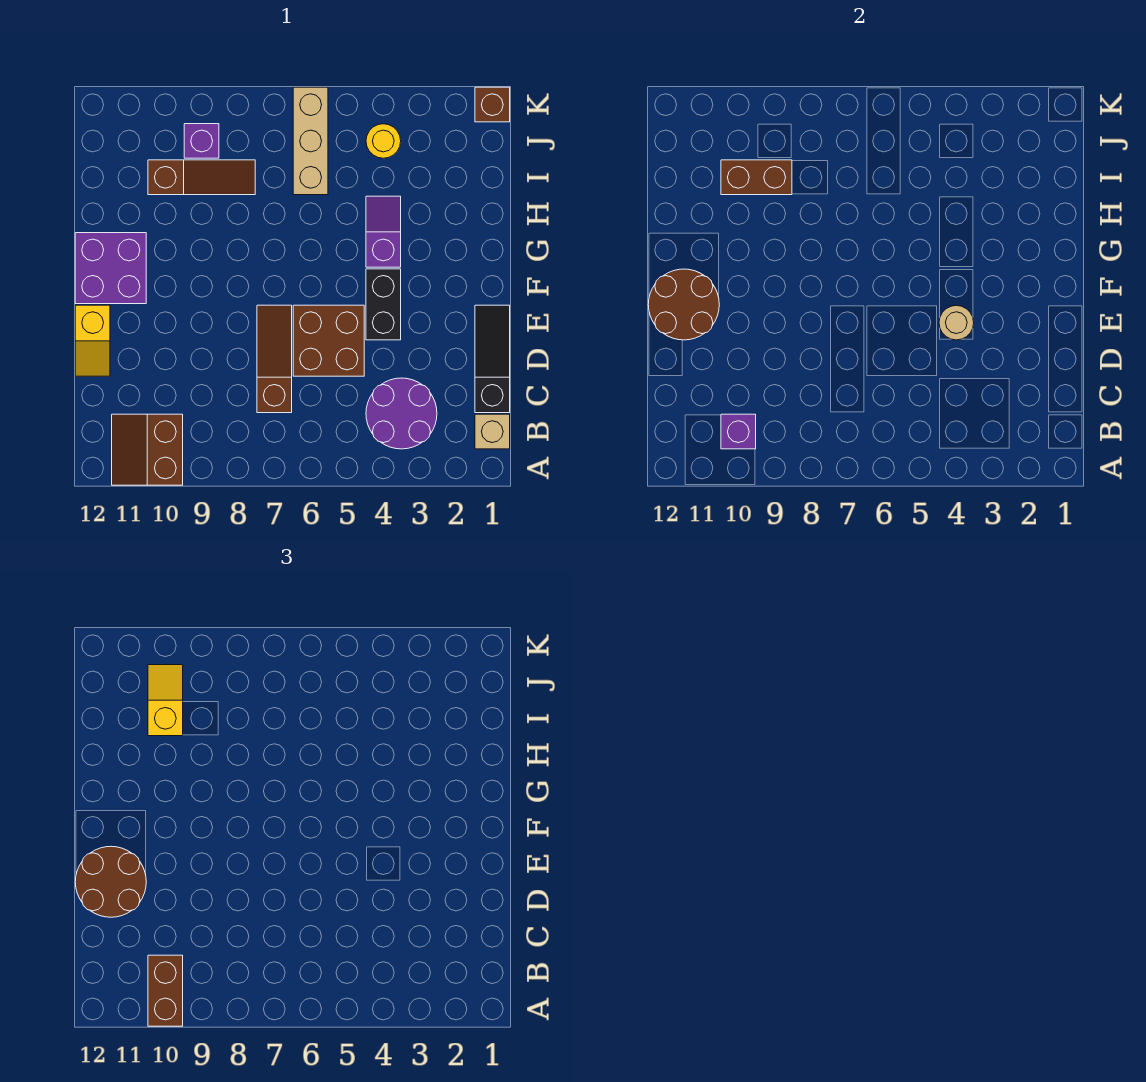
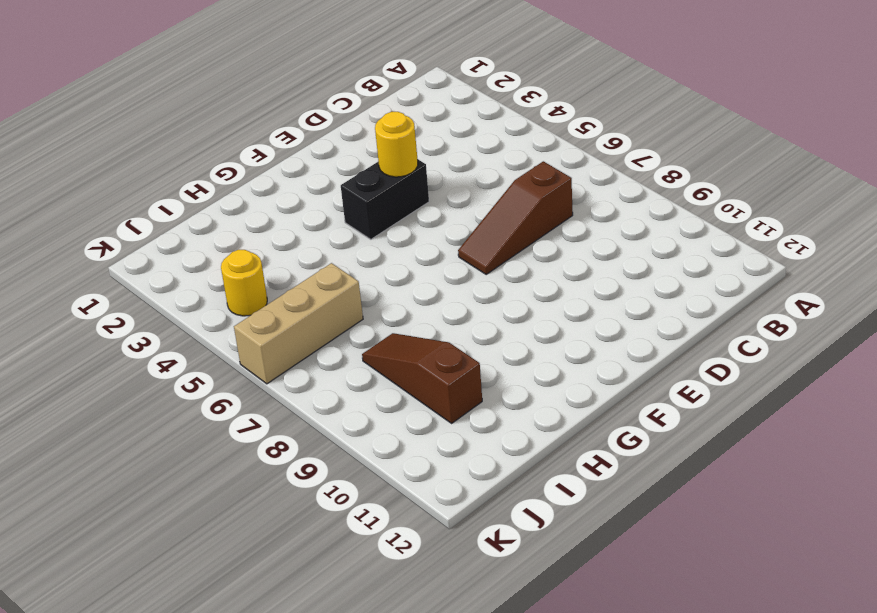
yellow 1x1 round brick [375,112,418,177] -> tan 1x1 round brick [939,305,974,340]
none -> brown 2x2 slope [112,414,183,485]
none -> tan 1x1 brick [475,414,510,449]
none -> purple 2x2 round brick [366,378,437,449]

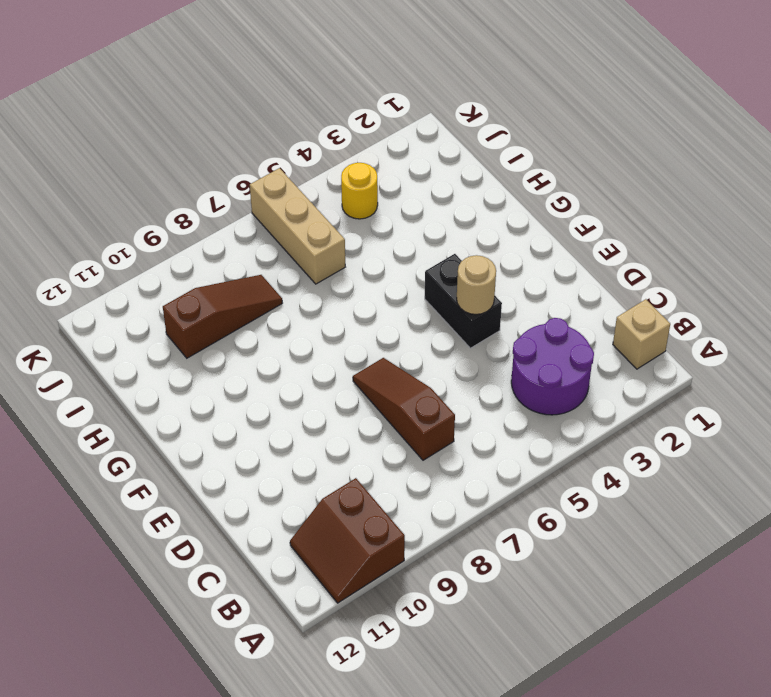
none -> black 1x3 slope [475,305,510,413]
none -> brown 2x2 brick [293,305,364,376]
none -> yellow 1x2 slope [75,305,110,376]

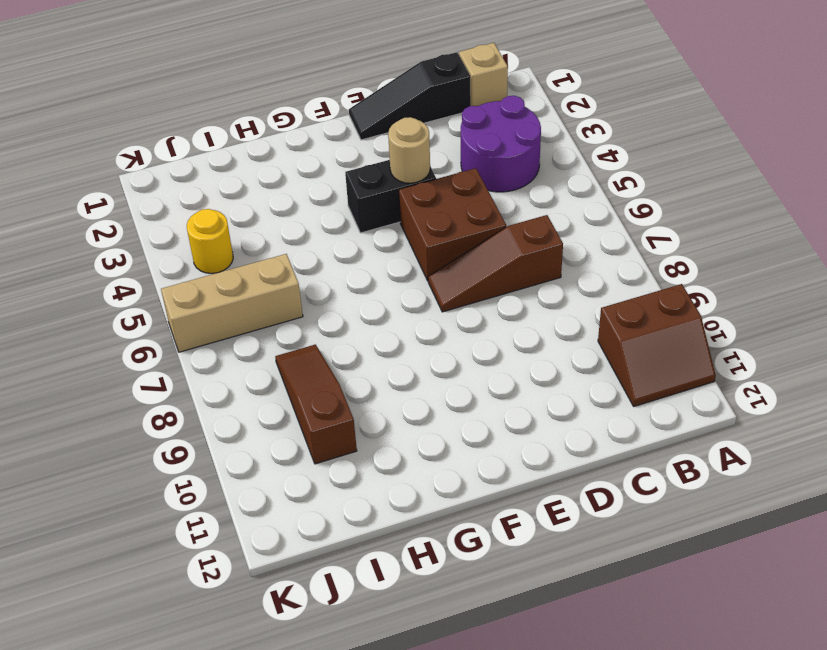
none -> yellow 1x2 slope [75,305,110,376]
none -> purple 2x2 brick [75,233,146,304]
none -> purple 1x2 slope [366,196,401,267]

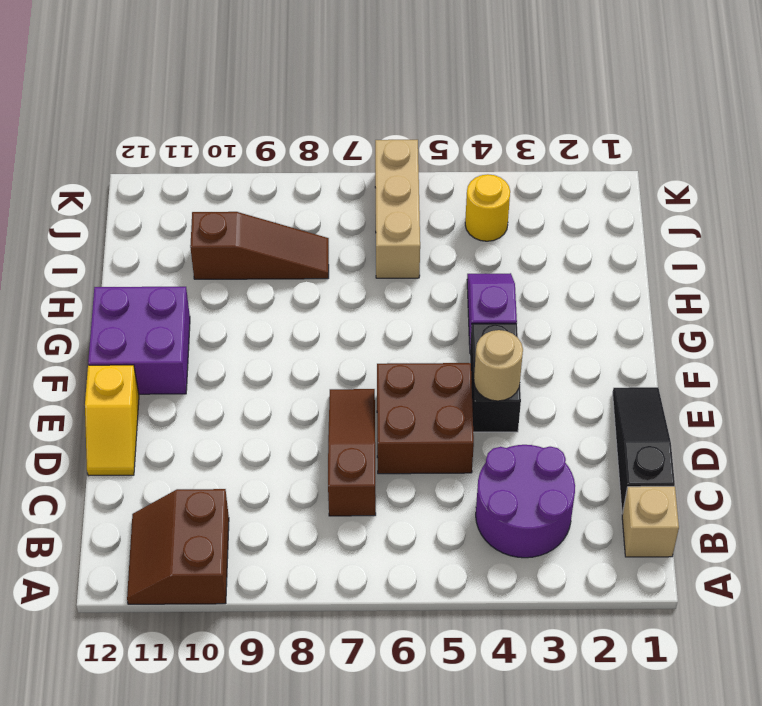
none -> purple 1x1 brick [184,124,219,158]
none -> brown 1x1 brick [475,87,510,122]
none -> purple 1x1 brick [721,414,756,449]

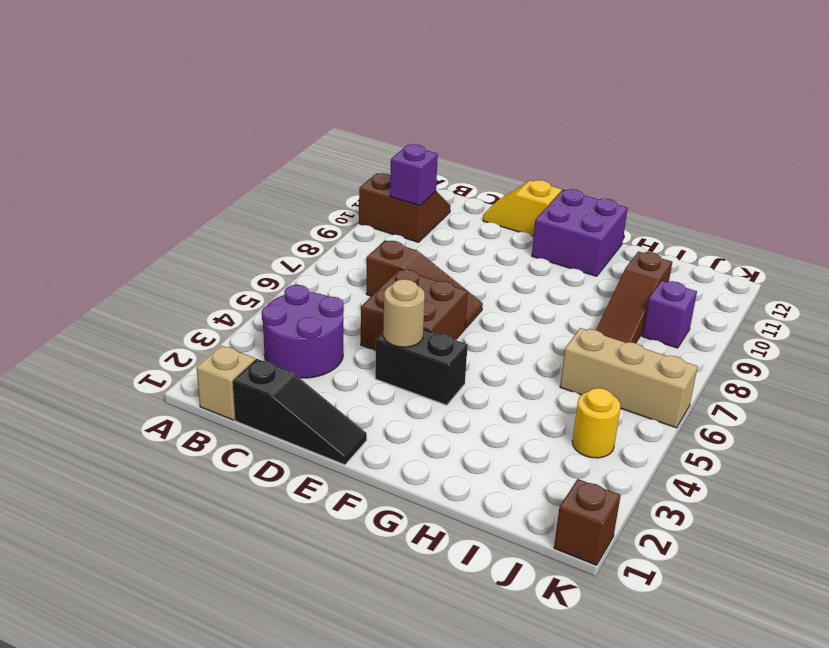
none -> purple 1x2 slope [366,196,401,267]
none -> brown 2x2 round brick [648,269,719,340]
none -> brown 1x2 brick [721,160,792,195]

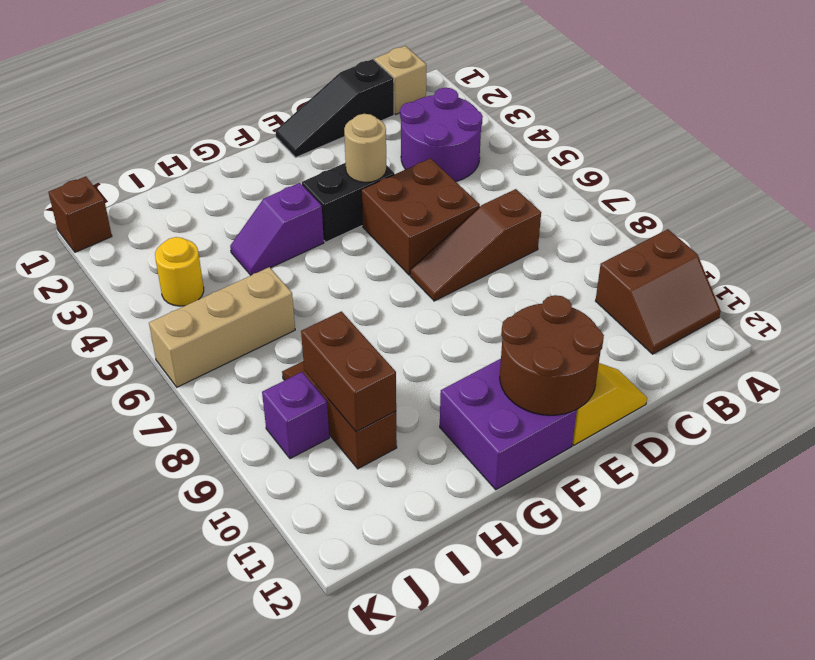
none -> purple 1x1 brick [721,414,756,449]
none -> brown 1x2 brick [148,955,183,1026]
none -> brown 2x2 round brick [75,846,146,917]

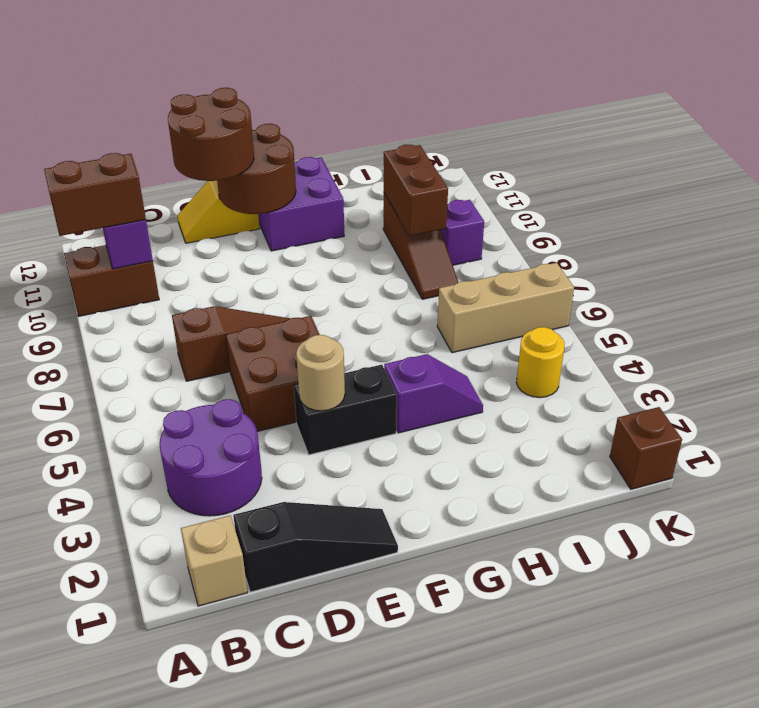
none -> yellow 1x2 slope [148,665,183,736]

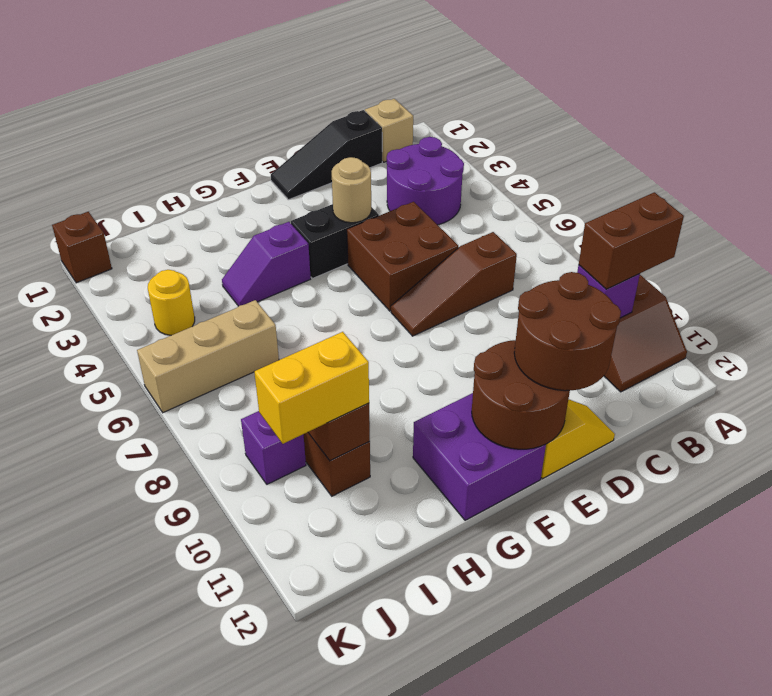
yellow 1x2 brick [254,332,369,444] -> yellow 1x2 slope [148,665,183,736]

